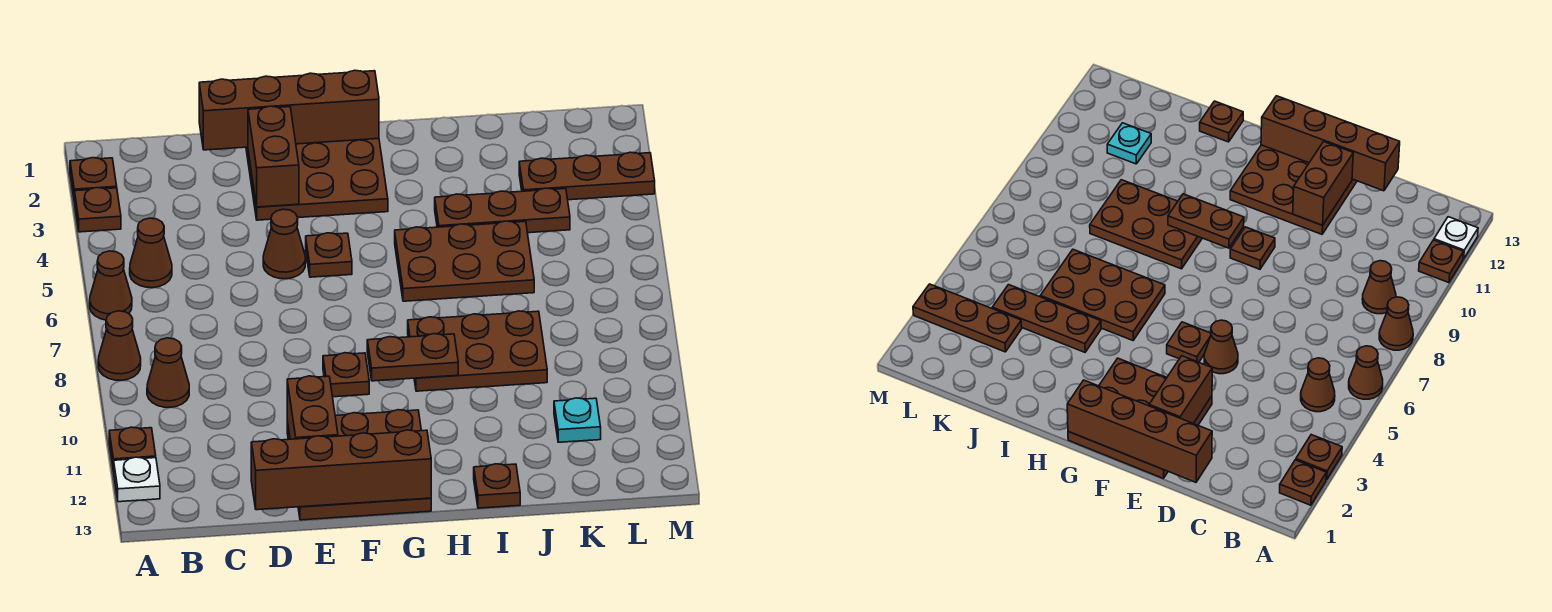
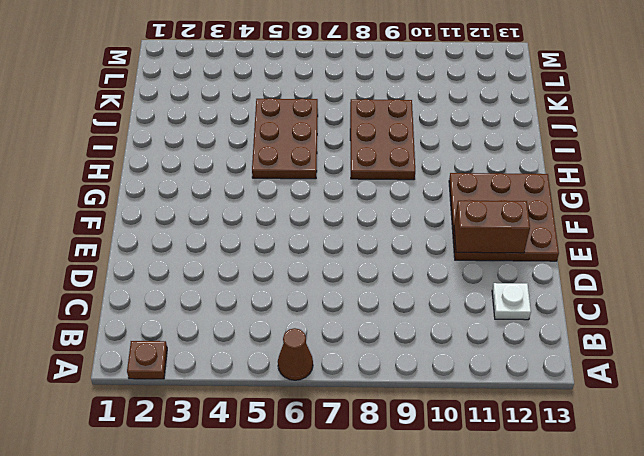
white 1x1 plate [492,283,531,320] -> white 1x1 plate moved to [114,457,160,502]
none -> brown 1x1 plate [75,188,121,232]
none -> brown 1x1 cone [98,311,141,380]
none -> brown 1x1 plate [109,427,156,471]

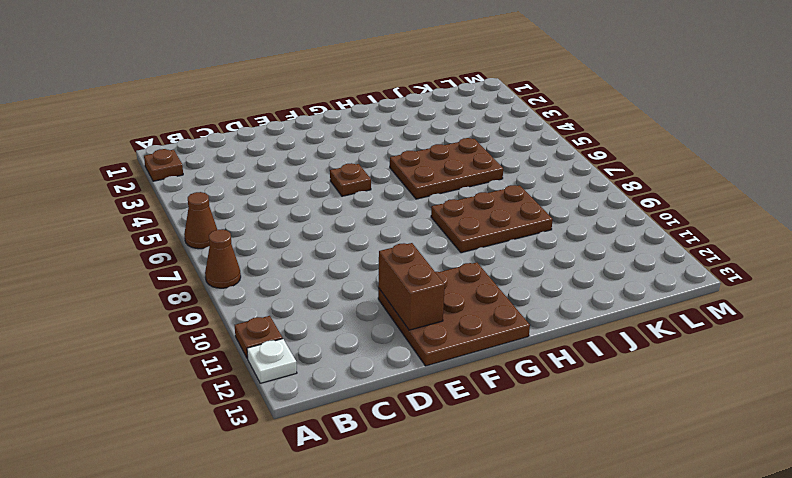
none -> brown 1x1 plate [75,188,121,232]
none -> brown 1x1 cone [130,218,172,288]
none -> brown 1x1 cone [147,338,189,407]

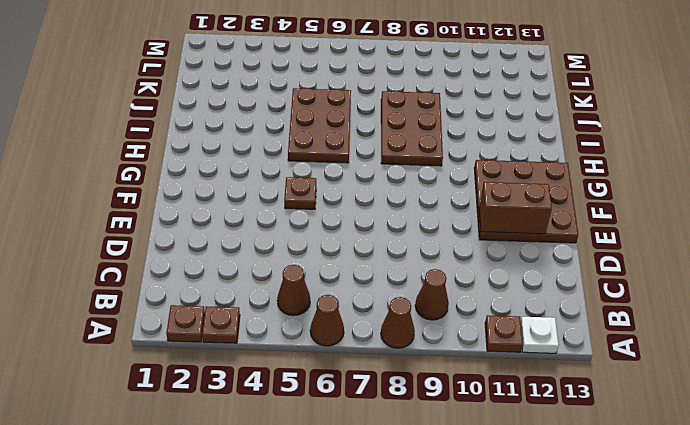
none -> brown 3x3 plate [246,139,388,220]
none -> brown 1x1 cone [263,209,306,279]
none -> brown 1x1 plate [323,353,369,397]

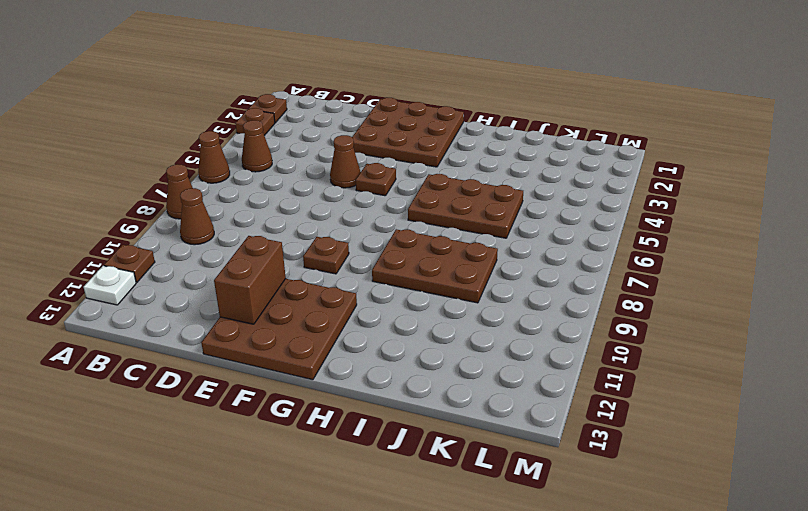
none -> brown 1x3 plate [435,188,570,233]
none -> brown 1x1 plate [474,464,520,508]
none -> brown 1x3 plate [519,152,655,200]

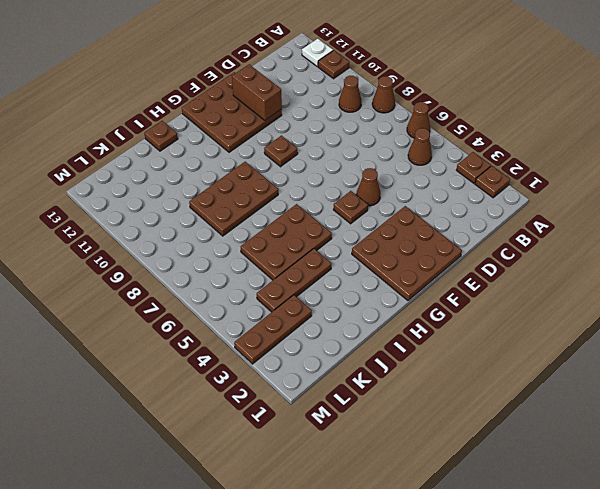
none -> cyan 1x1 plate [554,398,601,442]
none -> brown 1x4 brick [199,70,379,150]
none -> brown 1x4 brick [251,430,431,510]

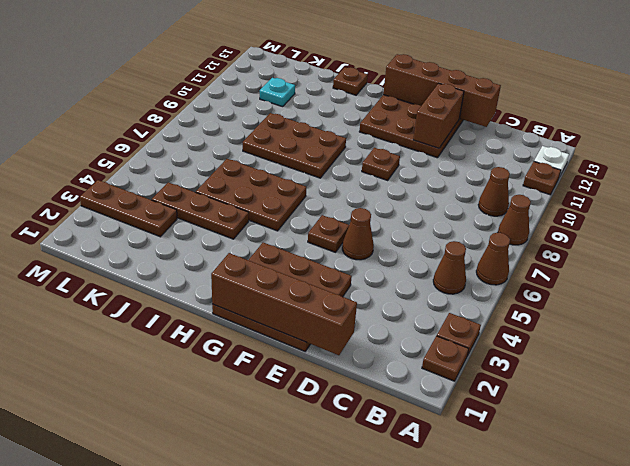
none -> brown 1x2 brick [248,106,299,207]
none -> brown 1x2 plate [367,334,458,381]

